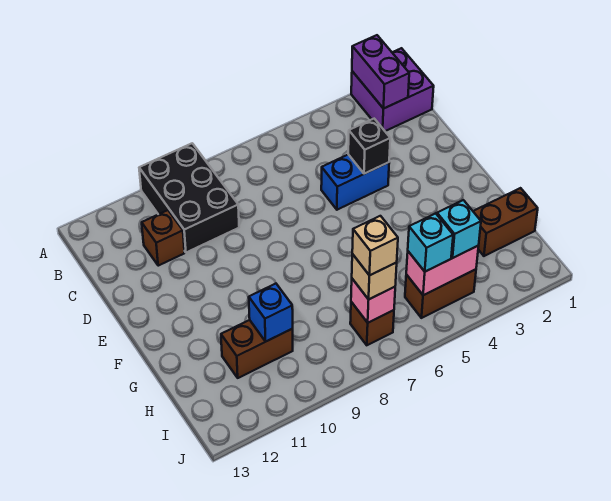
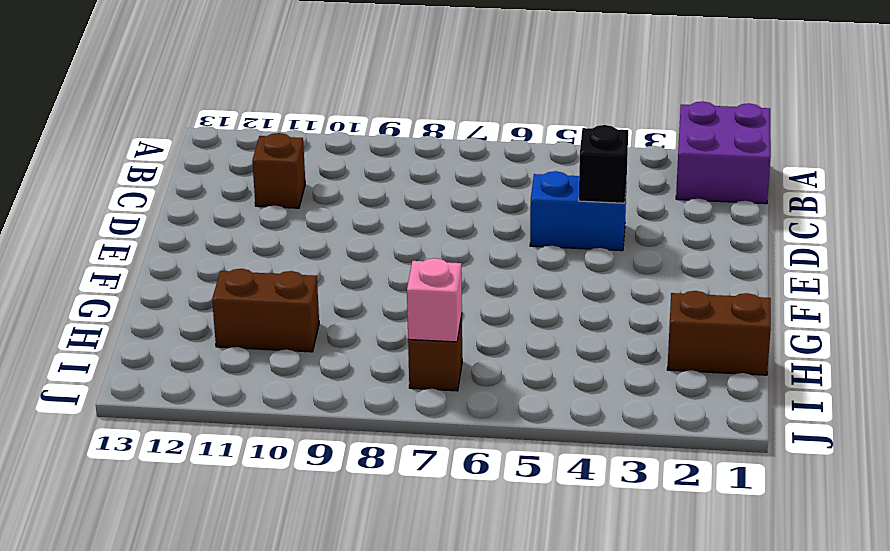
none -> black 2x3 brick [139,143,239,252]
none -> brown 1x2 brick [405,269,476,318]
none -> purple 1x2 brick [352,35,409,109]

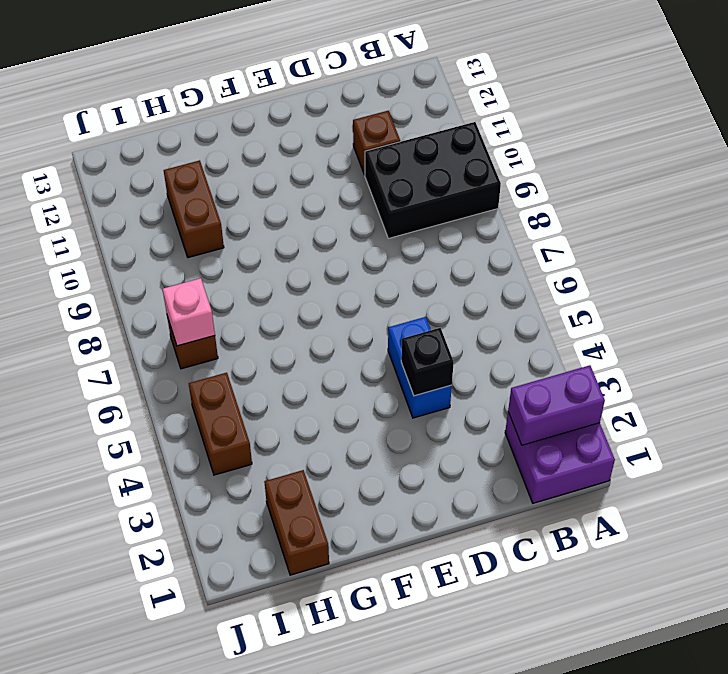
none -> blue 1x1 brick [249,284,293,342]
none -> pink 1x2 brick [406,246,479,295]
none -> cyan 1x1 brick [437,200,481,258]

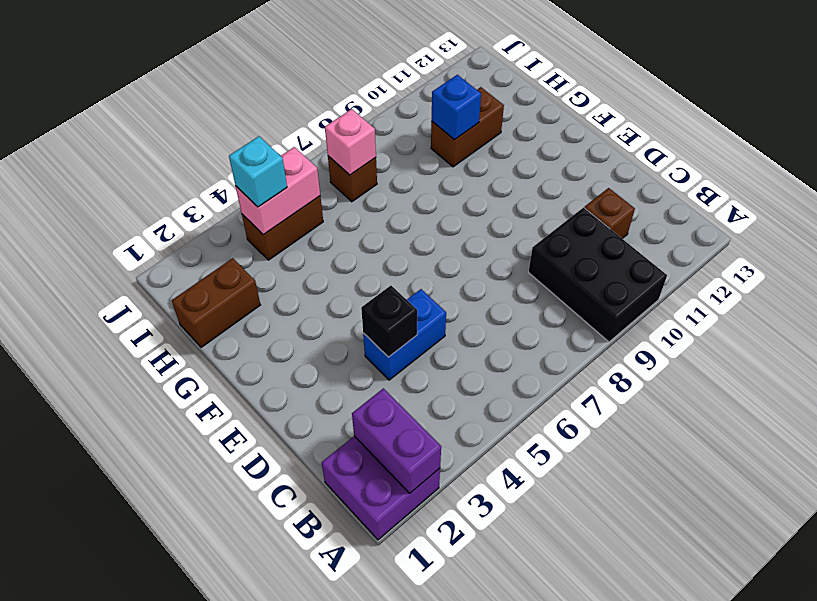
none -> cyan 1x1 brick [408,213,453,272]
none -> tan 1x1 brick [352,254,397,299]
none -> tan 1x1 brick [352,216,398,276]

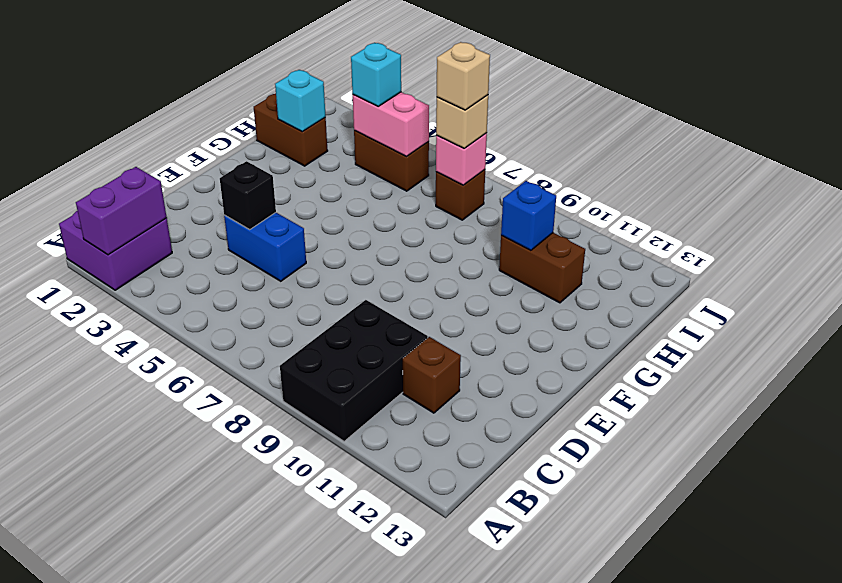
cyan 1x1 brick [275,70,326,132] -> cyan 1x1 brick moved to [408,213,453,272]

